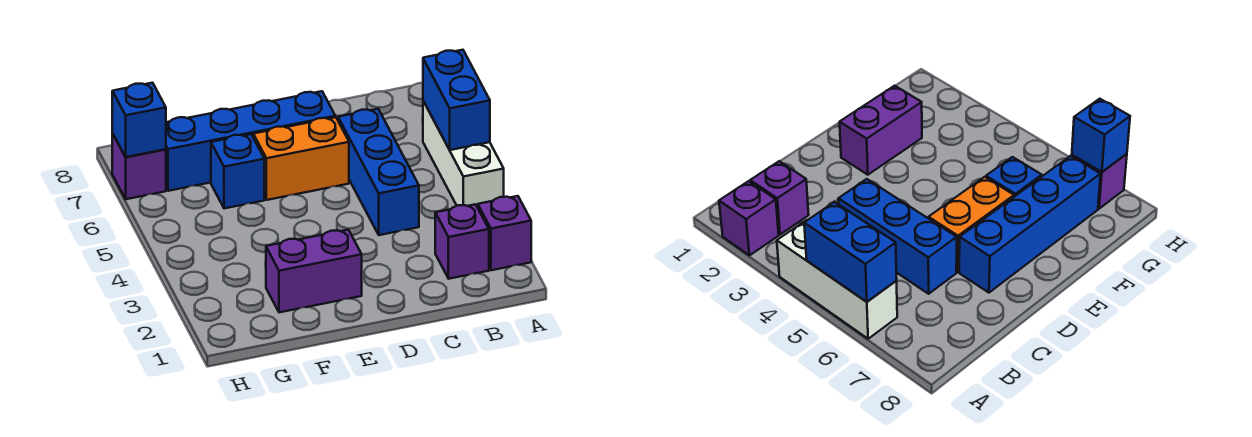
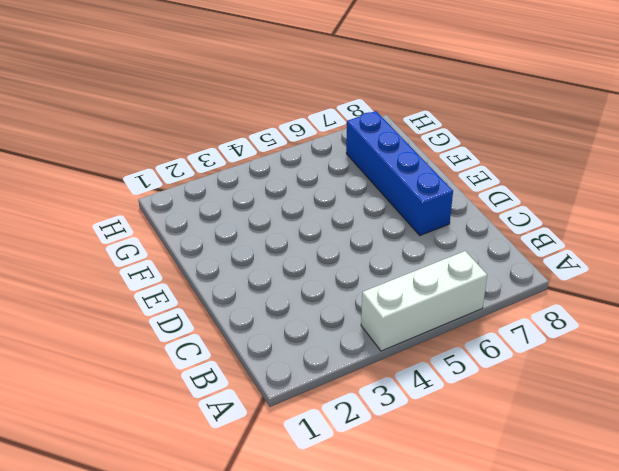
none -> purple 1x1 brick [478,196,531,270]
none -> purple 1x1 brick [435,204,489,279]

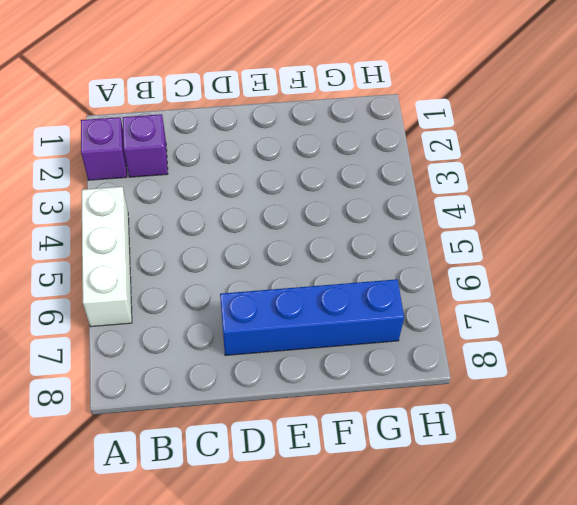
none -> blue 1x3 brick [338,109,419,235]
none -> orange 1x2 brick [253,117,349,200]

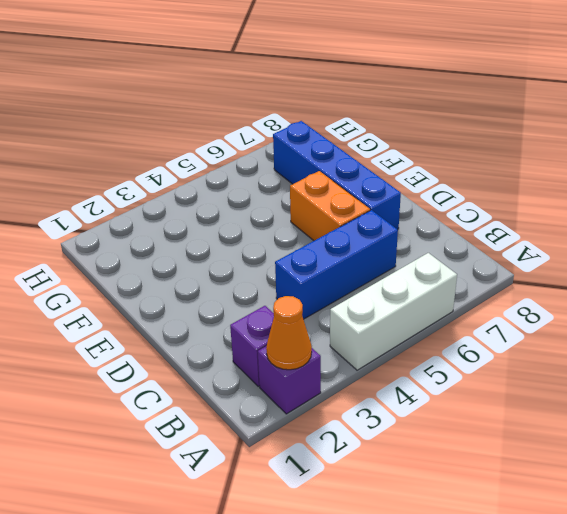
orange 1x1 cone [266,296,312,370] -> none
none -> purple 1x2 brick [266,230,362,312]
none -> blue 1x1 brick [211,134,264,208]

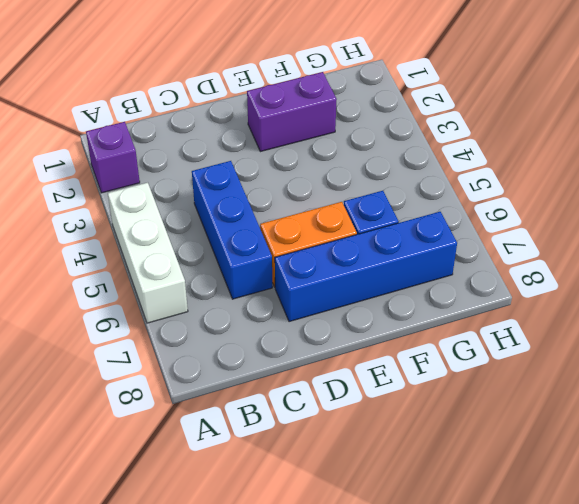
none -> purple 1x1 brick [435,204,489,279]
none -> purple 1x1 brick [112,133,166,199]

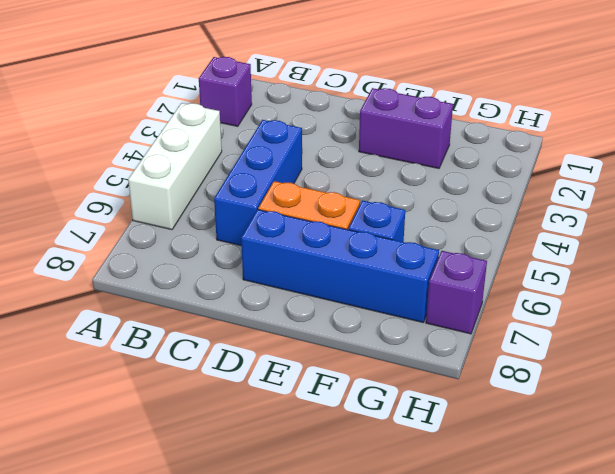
none -> purple 1x1 brick [435,204,489,279]
none -> blue 1x2 brick [423,50,490,150]

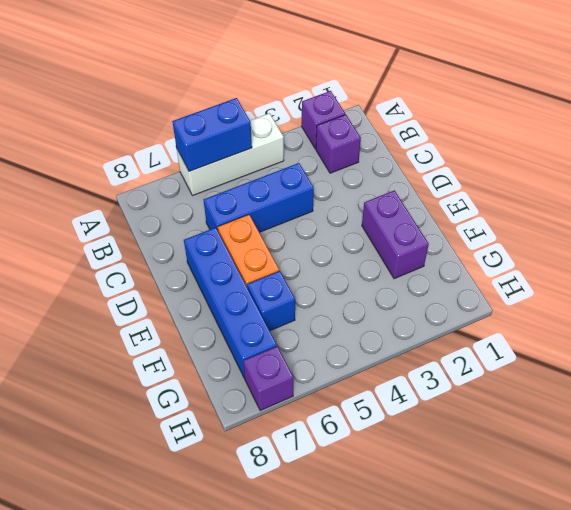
none -> blue 1x1 brick [112,83,166,157]

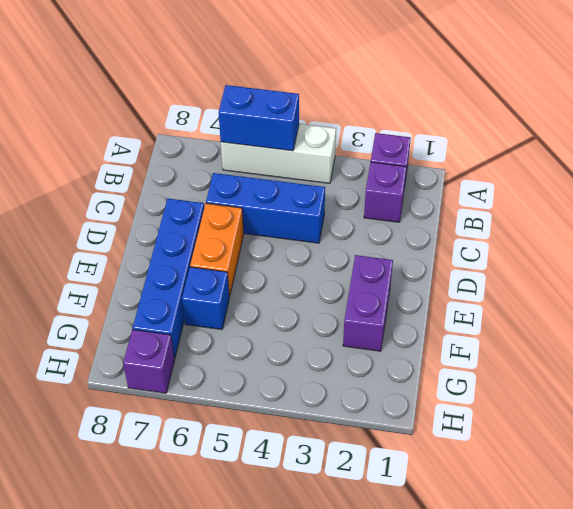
none -> blue 1x1 brick [112,83,166,157]

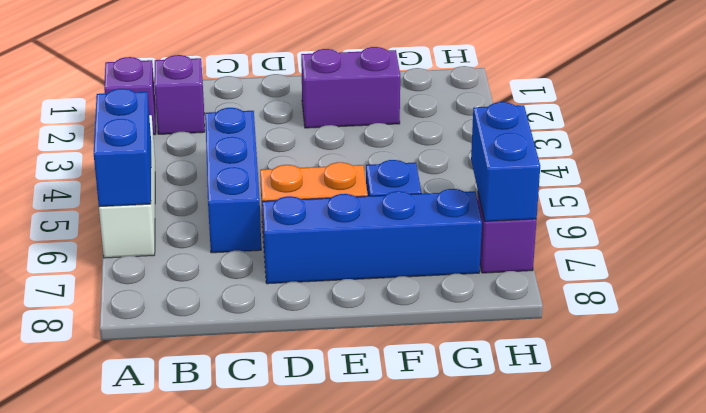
blue 1x2 brick [471,102,540,221] -> blue 1x1 brick [112,83,166,157]

